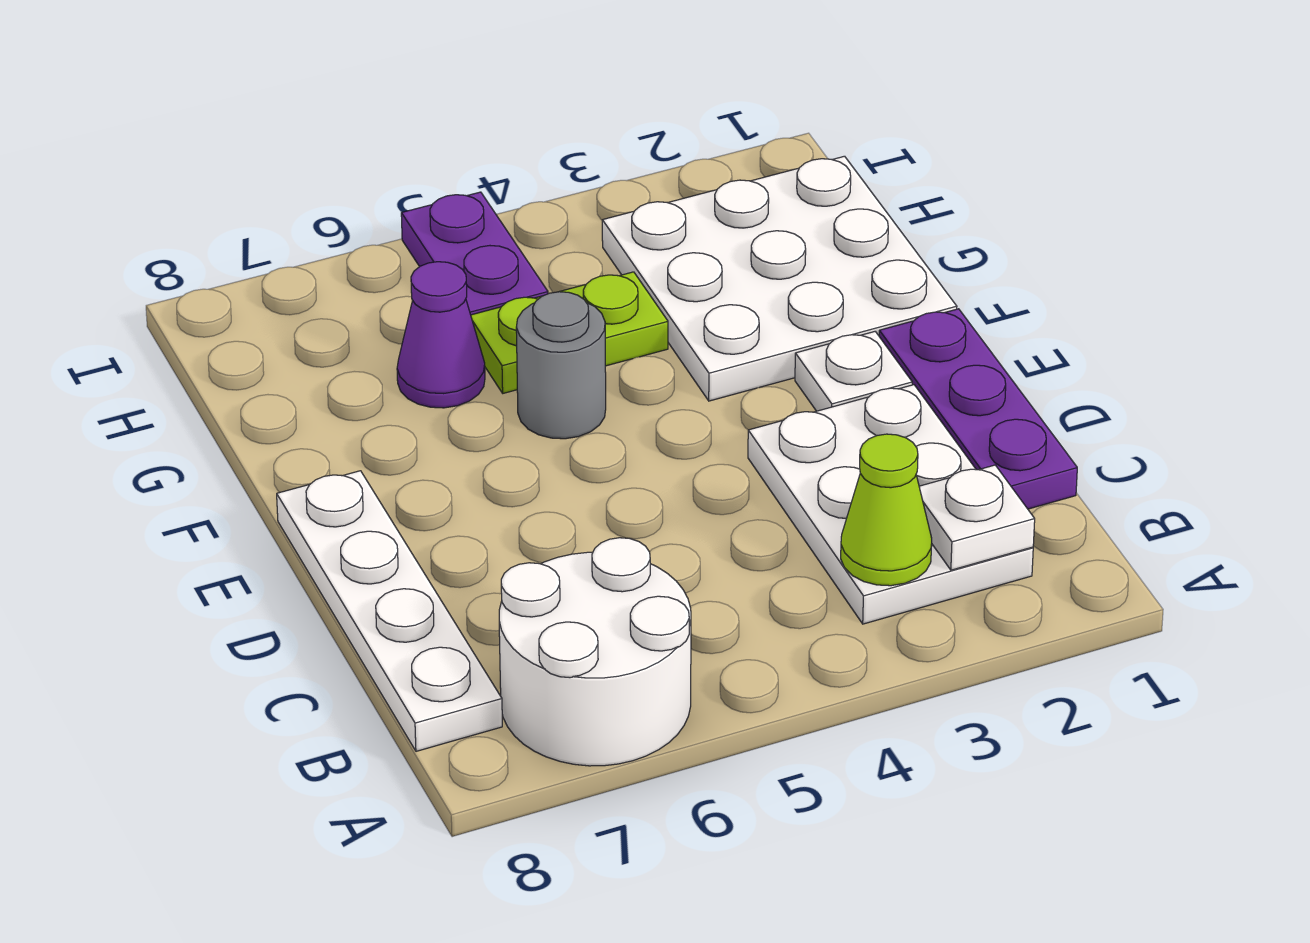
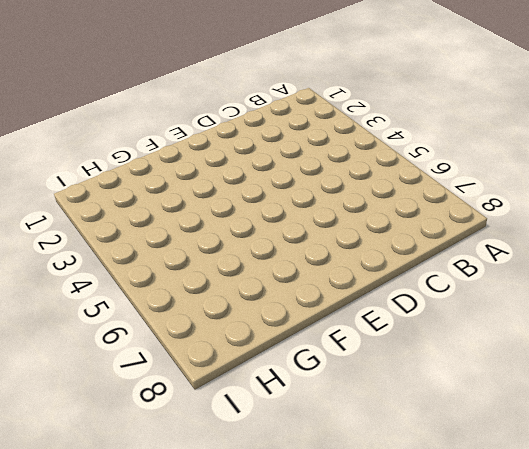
none -> white 2x2 round brick [499,538,691,766]
none -> white 2x3 plate [748,385,1033,624]
none -> white 1x4 plate [277,471,502,751]

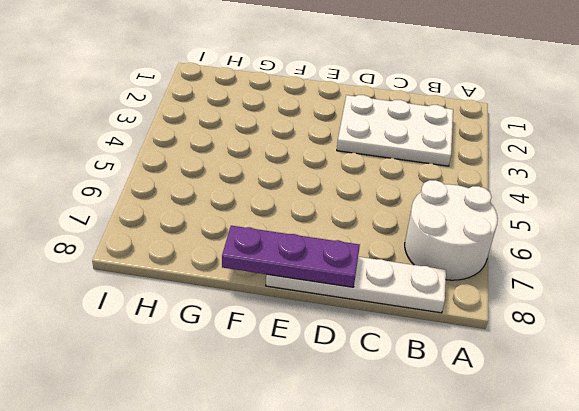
purple 1x3 plate [222,226,360,287] -> purple 1x3 plate moved to [879,309,1077,509]
none -> white 1x1 plate [795,332,912,411]
none -> white 3x3 plate [602,156,957,401]
none -> grey 1x1 round brick [516,292,606,439]

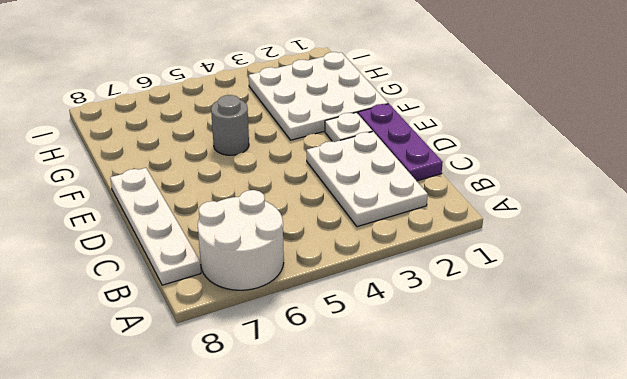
none -> lime 1x2 plate [471,272,668,393]
none -> purple 1x1 cone [397,262,485,408]
none -> purple 1x2 plate [401,192,548,315]

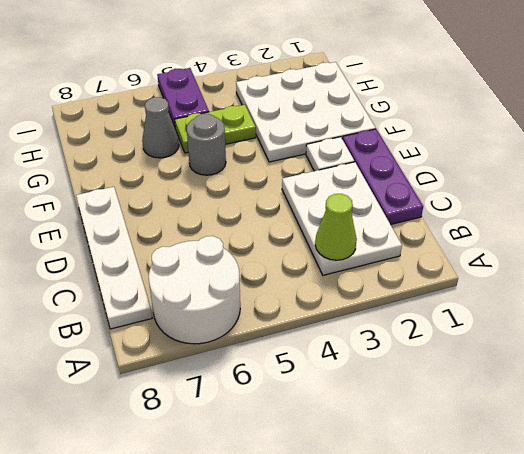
grey 1x1 cone [142,97,179,158] -> purple 1x1 cone [397,262,485,408]
none -> white 1x1 plate [919,465,1035,570]

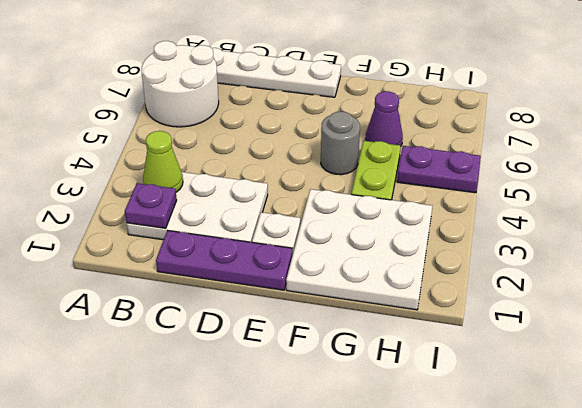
purple 1x1 plate [125,183,177,228] -> white 1x1 plate [919,465,1035,570]

